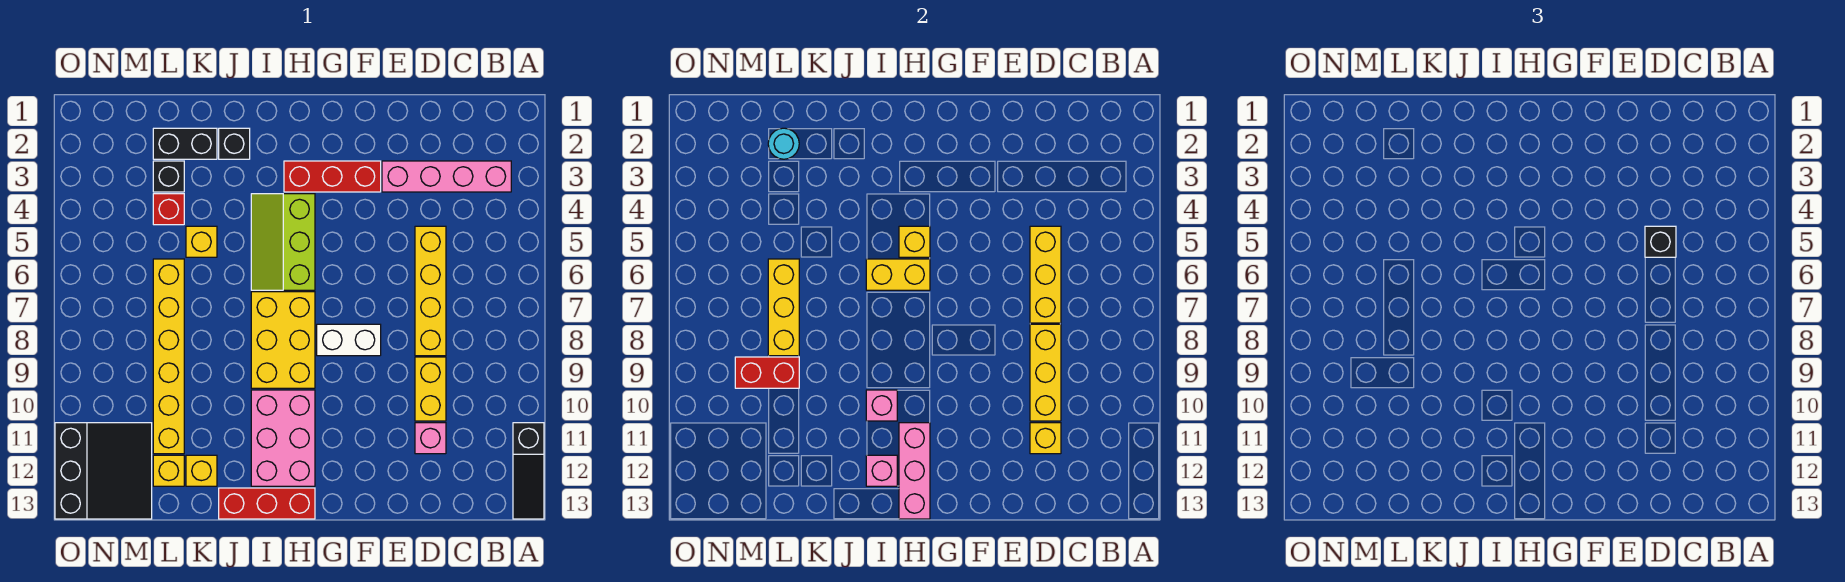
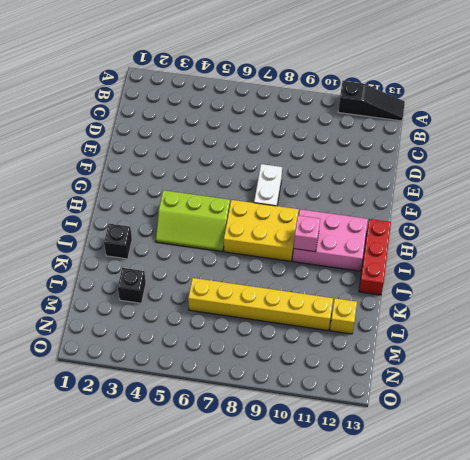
none -> pink 1x4 brick [382,161,511,192]
none -> yellow 1x4 brick [415,226,446,356]
none -> yellow 1x2 brick [415,357,446,421]
none -> pink 1x1 brick [415,423,446,454]

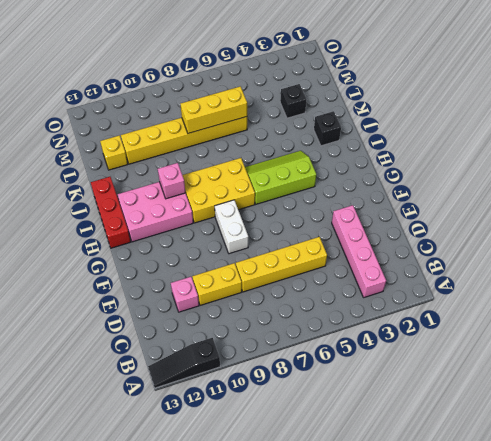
none -> red 1x3 brick [284,161,381,192]
none -> black 1x2 brick [153,128,217,159]
none -> yellow 1x1 brick [186,226,217,257]
none -> yellow 1x1 brick [186,455,217,486]

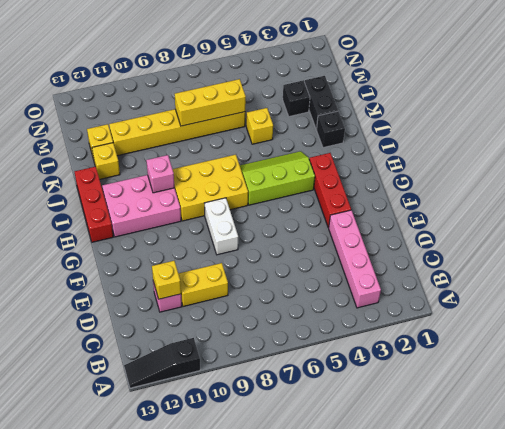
none -> yellow 1x4 brick [415,226,446,356]
none -> red 1x1 brick [153,194,184,225]
none -> black 3x3 slope [55,423,152,519]
none -> yellow 1x3 brick [1030,226,1061,323]

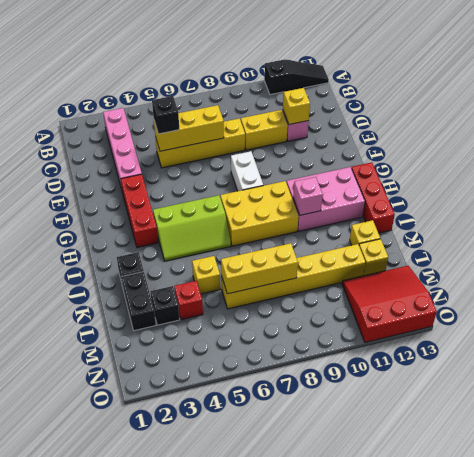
red 3x3 slope [342,266,437,342] -> black 3x3 slope [55,423,152,519]
none -> yellow 1x3 brick [1030,324,1061,421]
none -> yellow 1x1 brick [899,226,930,257]
none -> yellow 1x2 brick [866,259,930,290]
none -> pink 1x3 brick [899,423,930,519]

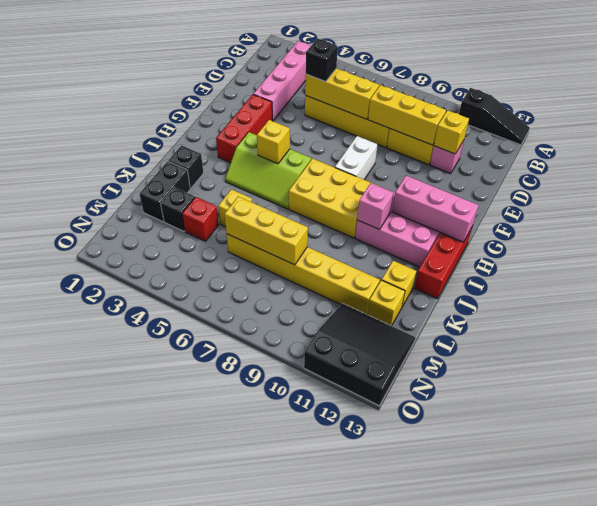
none -> yellow 1x2 brick [866,259,930,290]
none -> pink 1x1 brick [866,455,897,486]
none -> cyan 1x1 round brick [768,128,799,159]
none -> red 1x2 brick [735,357,799,388]

